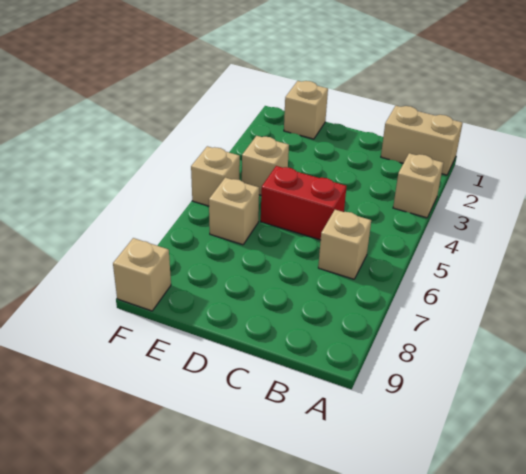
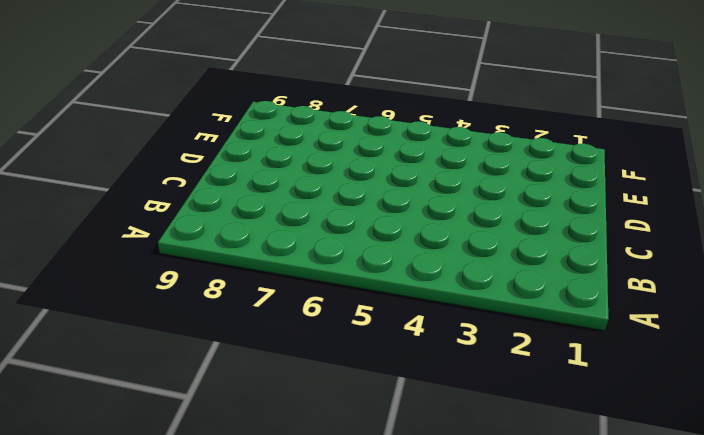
none -> tan 1x2 brick [381,106,462,175]
none -> tan 1x1 brick [393,153,443,218]

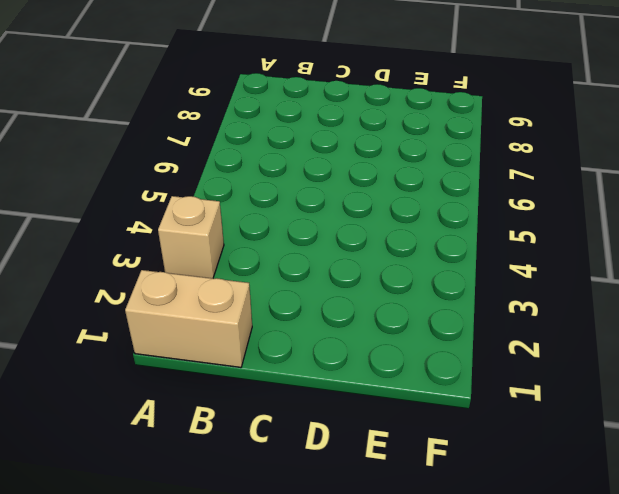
none -> tan 1x1 brick [318,210,371,279]
none -> red 1x2 brick [261,166,347,240]

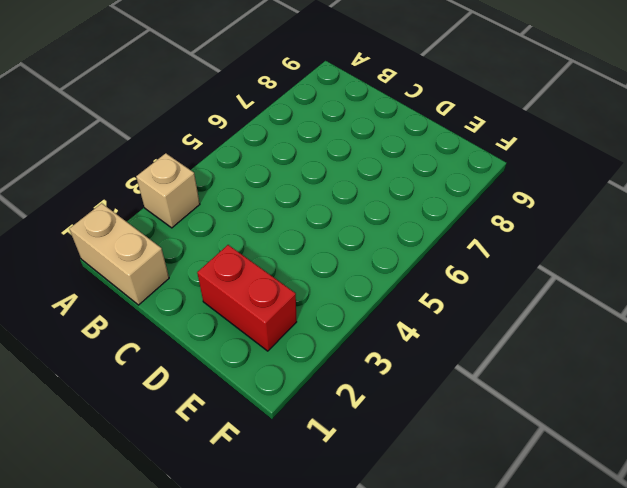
red 1x2 brick [197,245,297,351] -> red 1x2 brick moved to [261,166,347,240]
none -> tan 1x1 brick [318,210,371,279]
none -> tan 1x1 brick [284,81,328,139]

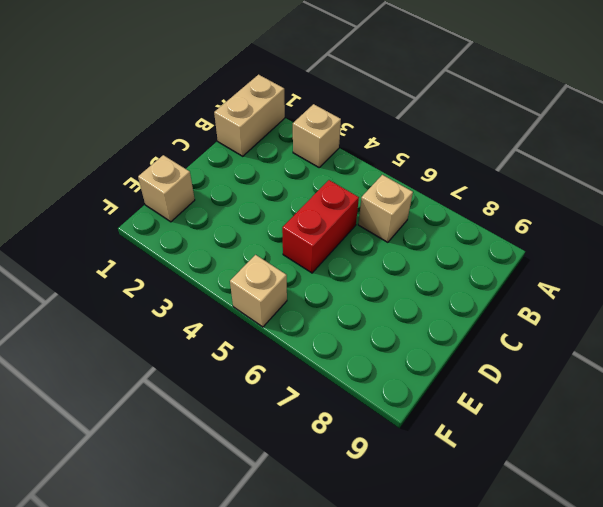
none -> tan 1x1 brick [242,136,289,195]
none -> tan 1x1 brick [209,178,259,245]

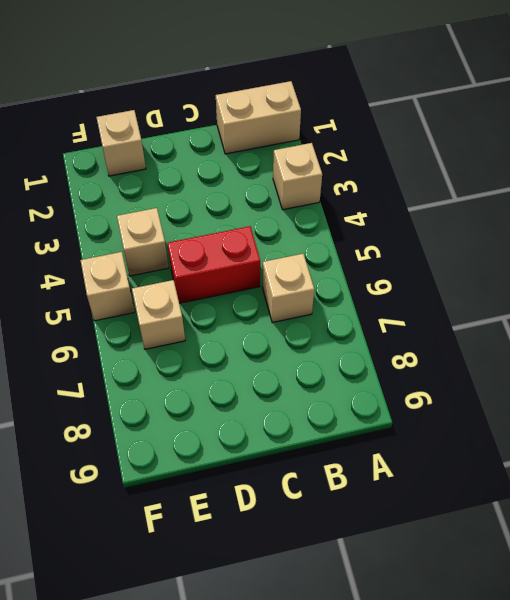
none -> tan 1x1 brick [113,238,171,311]

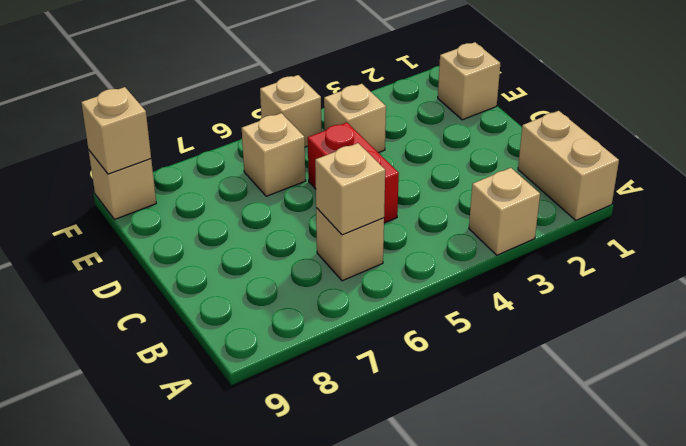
tan 1x1 brick [315,143,385,235] -> none
tan 1x1 brick [81,87,151,174] -> none

